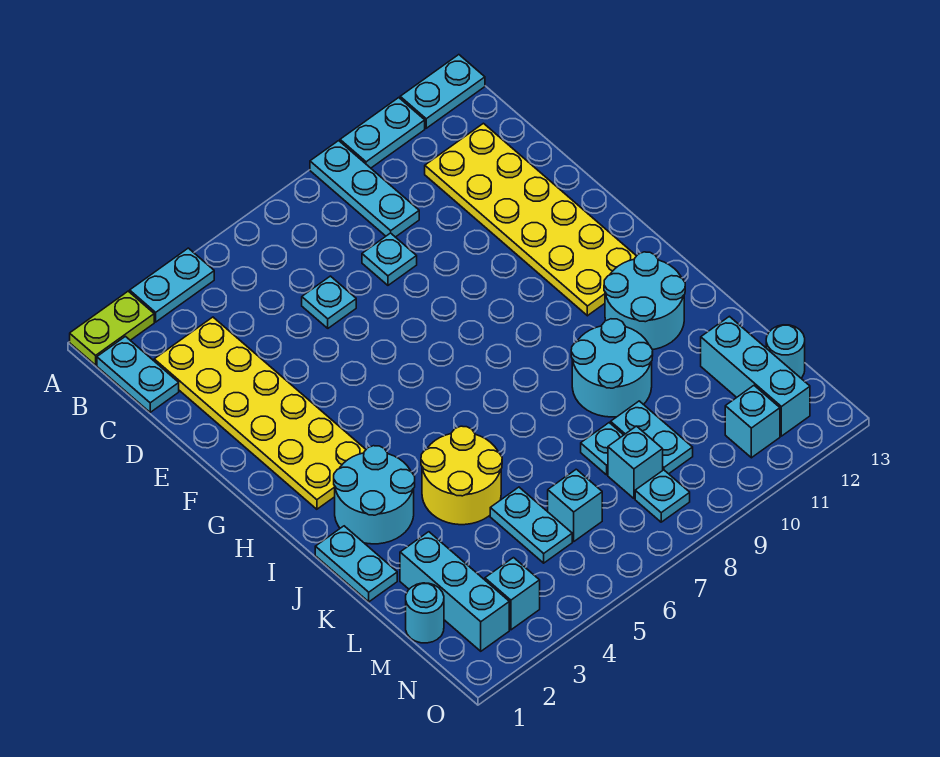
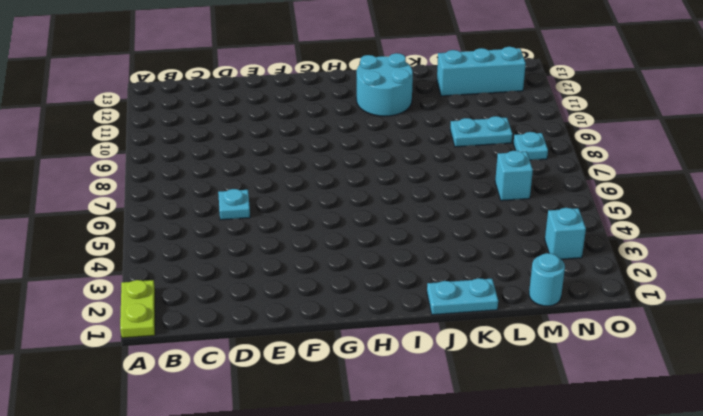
none -> cyan 1x2 plate [130,248,214,322]
none -> cyan 1x3 plate [310,141,419,237]
none -> cyan 1x2 plate [340,98,425,168]

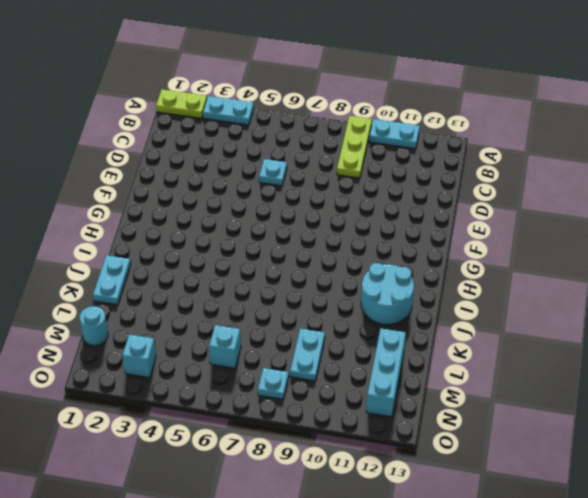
lime 1x3 plate [337,116,372,178] -> cyan 1x3 plate [310,141,419,237]
none -> cyan 1x2 plate [400,55,485,128]
none -> cyan 1x2 plate [97,336,179,412]
none -> yellow 2x6 plate [154,317,366,509]

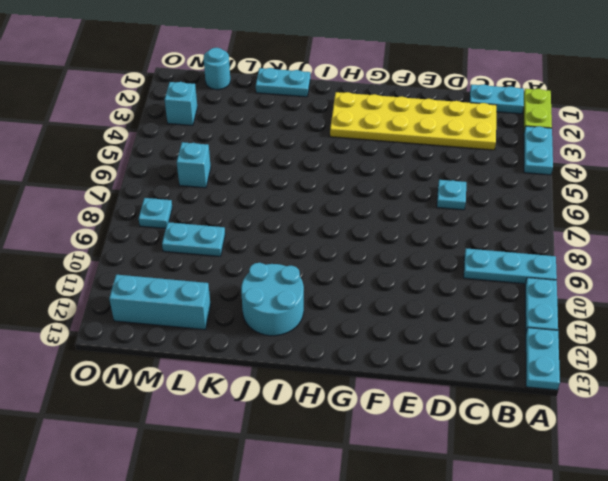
none -> yellow 2x6 plate [425,123,636,316]
none -> cyan 1x1 plate [362,233,417,285]
none -> cyan 2x2 round brick [334,446,415,544]

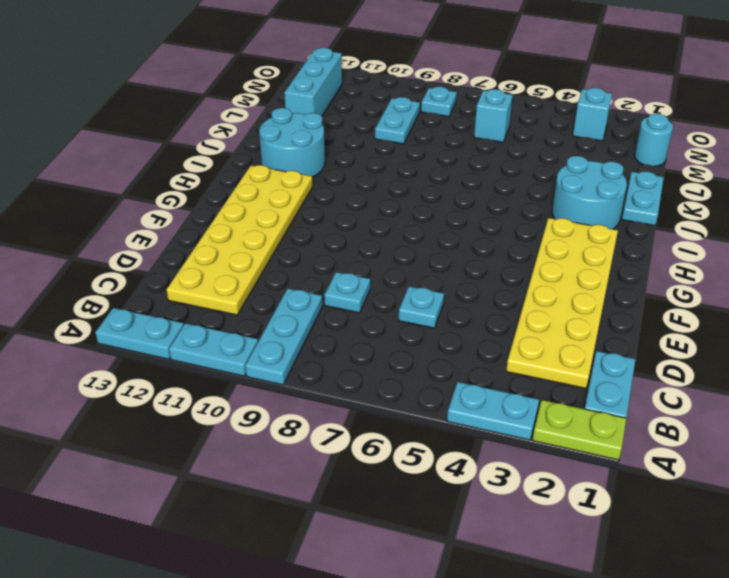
none -> yellow 2x2 round brick [421,426,502,525]
none -> cyan 2x2 round brick [571,319,653,417]
none -> cyan 1x3 brick [400,532,509,651]

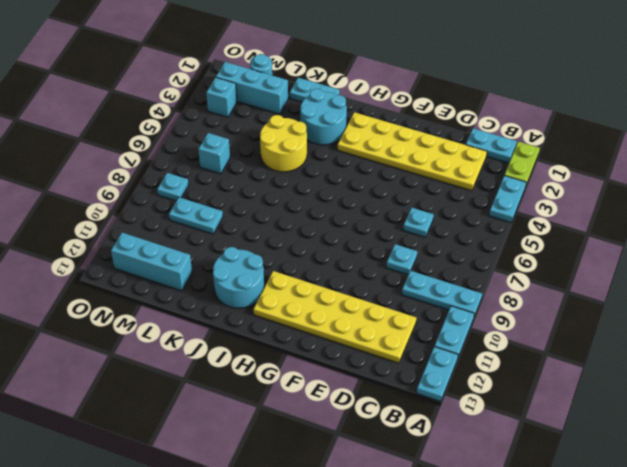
none -> cyan 2x2 round brick [571,319,653,417]
none -> cyan 1x2 plate [490,487,572,563]
none -> cyan 1x1 plate [581,423,623,475]

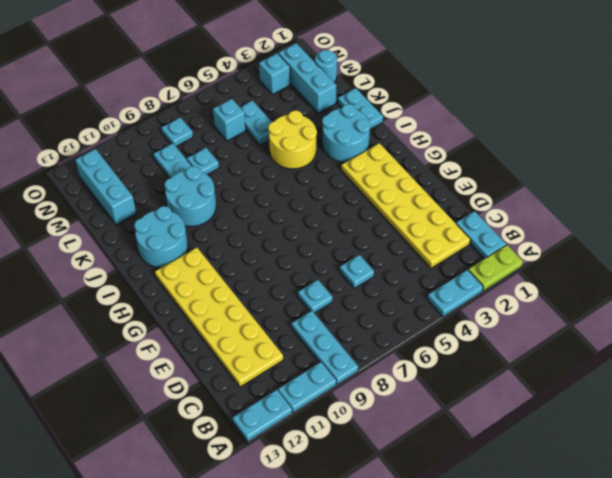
none -> cyan 1x1 brick [608,426,663,498]
none -> cyan 1x1 round brick [766,325,805,378]
none -> cyan 1x1 brick [725,386,780,458]

